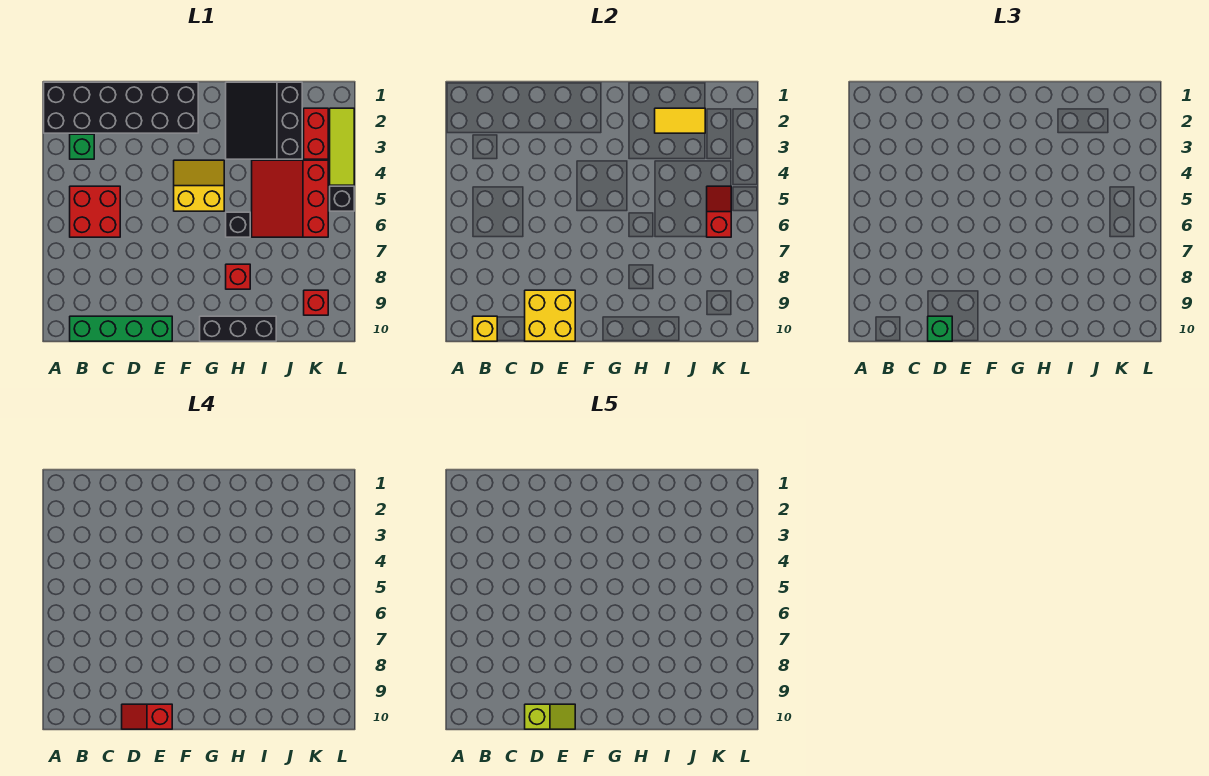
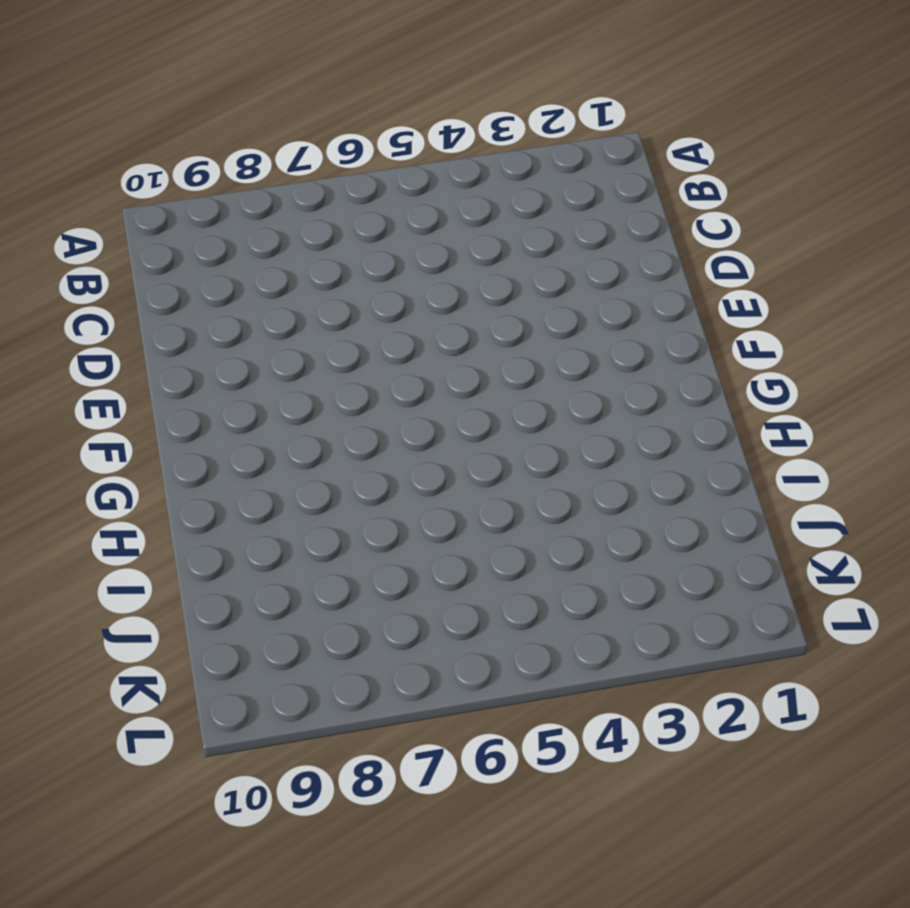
none -> black 2x6 brick [44,82,198,133]
none -> green 1x1 brick [70,134,94,159]
none -> red 2x2 brick [70,186,120,237]

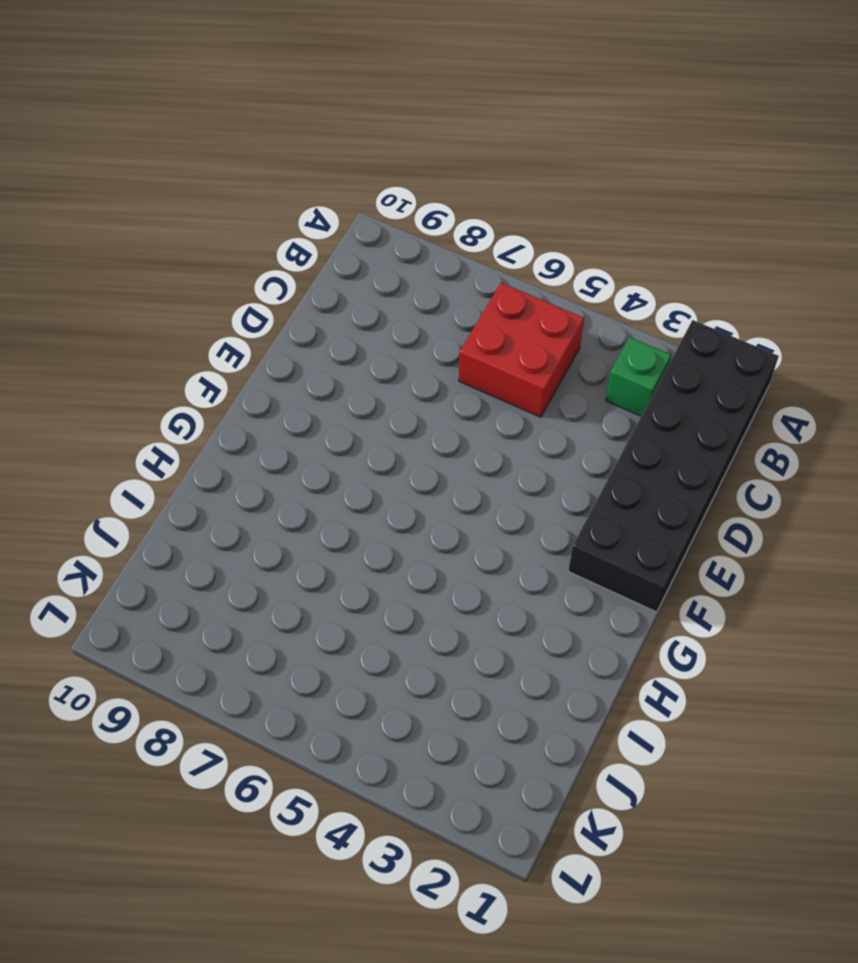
none -> green 1x4 brick [70,316,172,341]
none -> yellow 2x2 slope [174,160,224,211]
none -> black 1x3 brick [200,316,276,341]

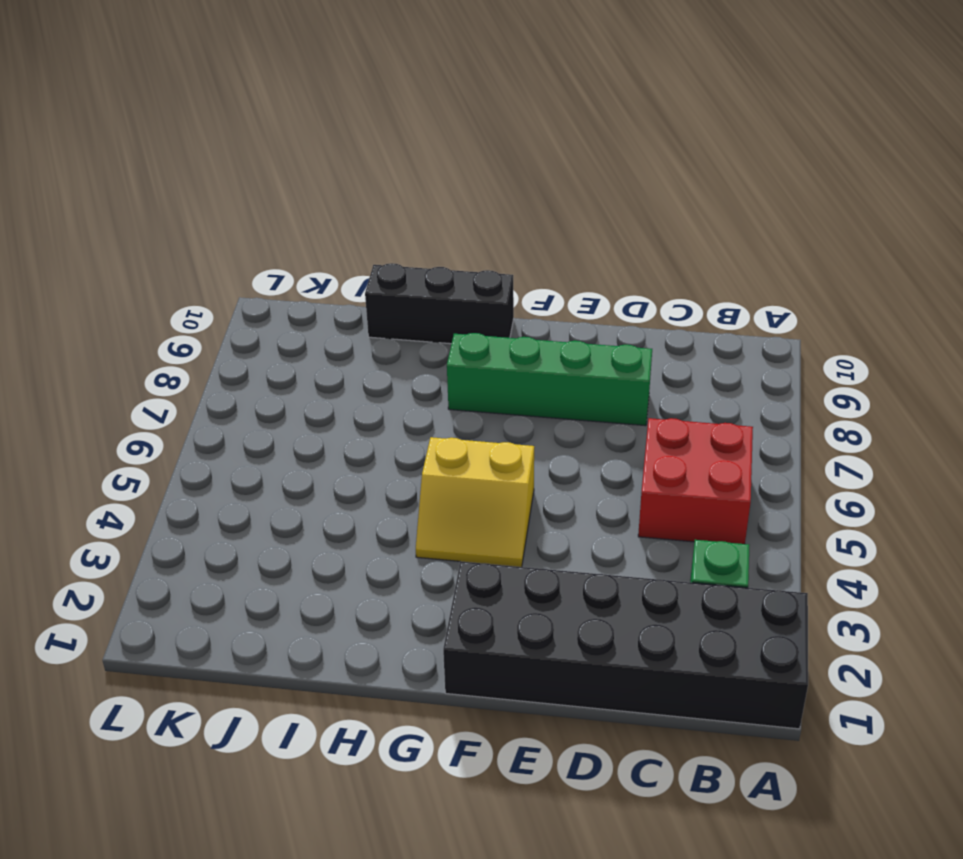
green 1x4 brick [447,333,652,426] -> green 1x4 brick moved to [70,316,172,341]
none -> black 3x3 slope [226,82,302,159]
none -> black 1x1 brick [226,212,250,237]
none -> red 1x1 brick [226,264,250,289]

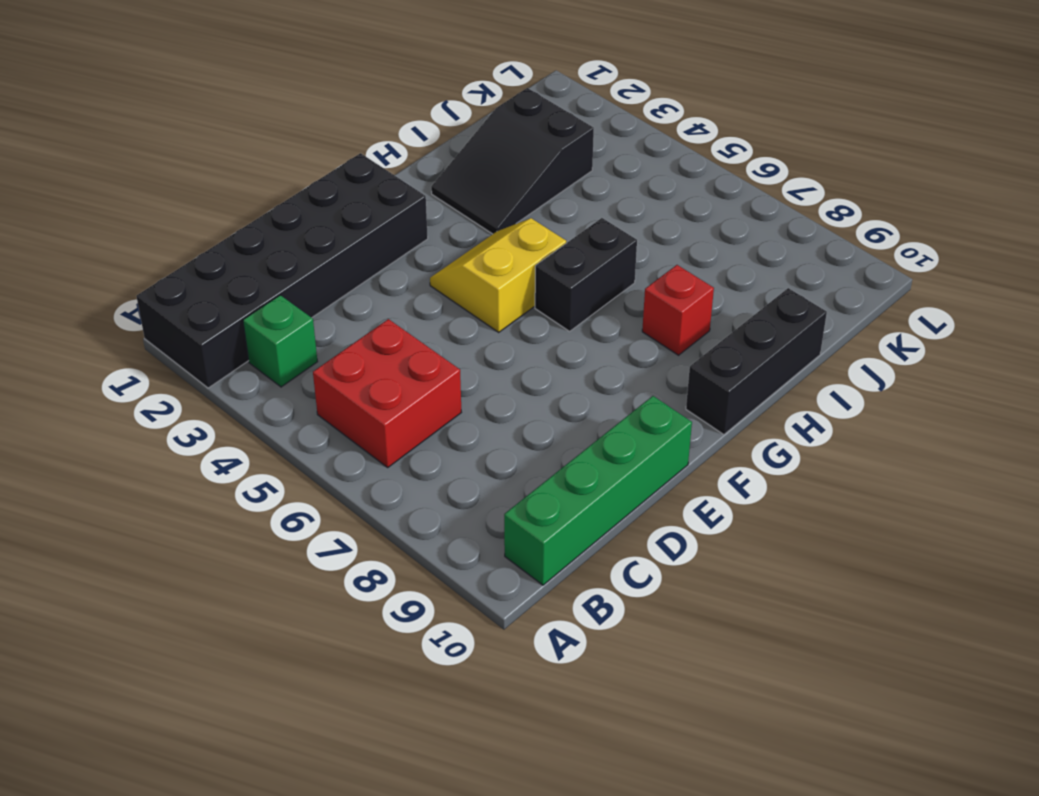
black 1x2 brick [535,218,637,331] -> black 1x1 brick [226,212,250,237]
black 2x3 slope [431,88,594,234] -> black 3x3 slope [226,82,302,159]
none -> red 3x3 slope [252,160,328,237]
none -> red 1x2 brick [304,108,328,159]
none -> red 1x1 brick [304,290,328,315]

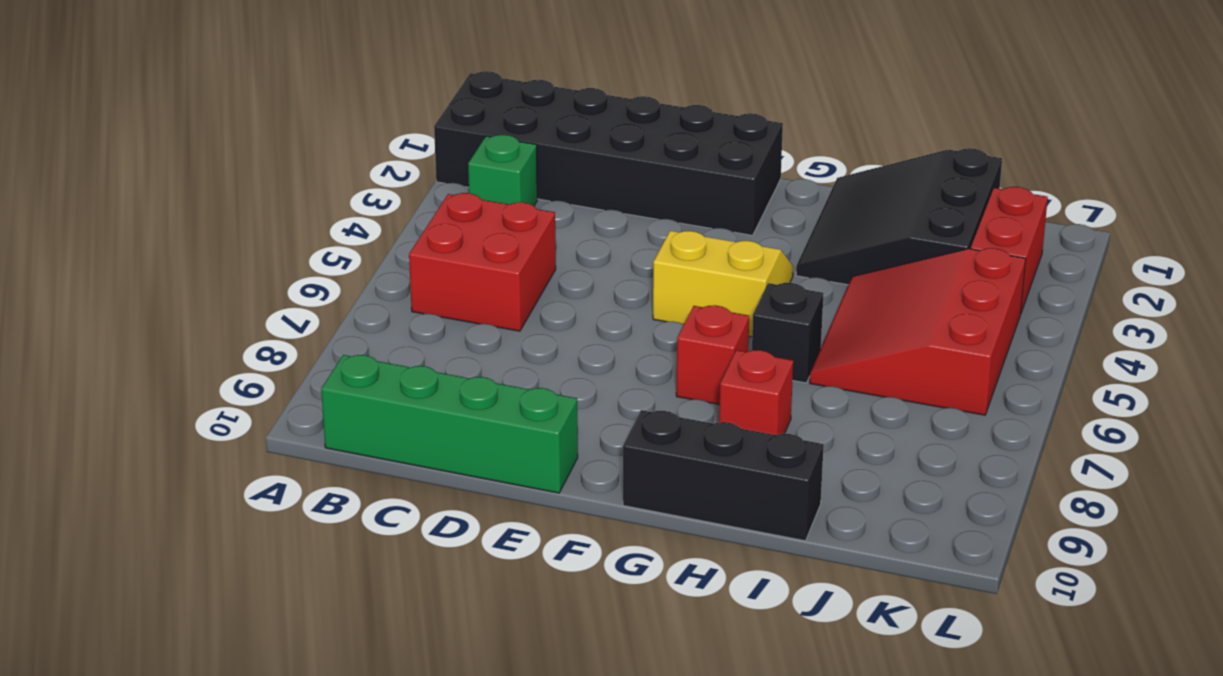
red 1x1 brick [676,305,749,405] -> red 1x1 brick moved to [304,290,328,315]
none -> lime 1x3 tile [330,108,354,185]
none -> black 1x1 brick [330,186,354,211]
none -> yellow 1x1 brick [473,316,497,341]

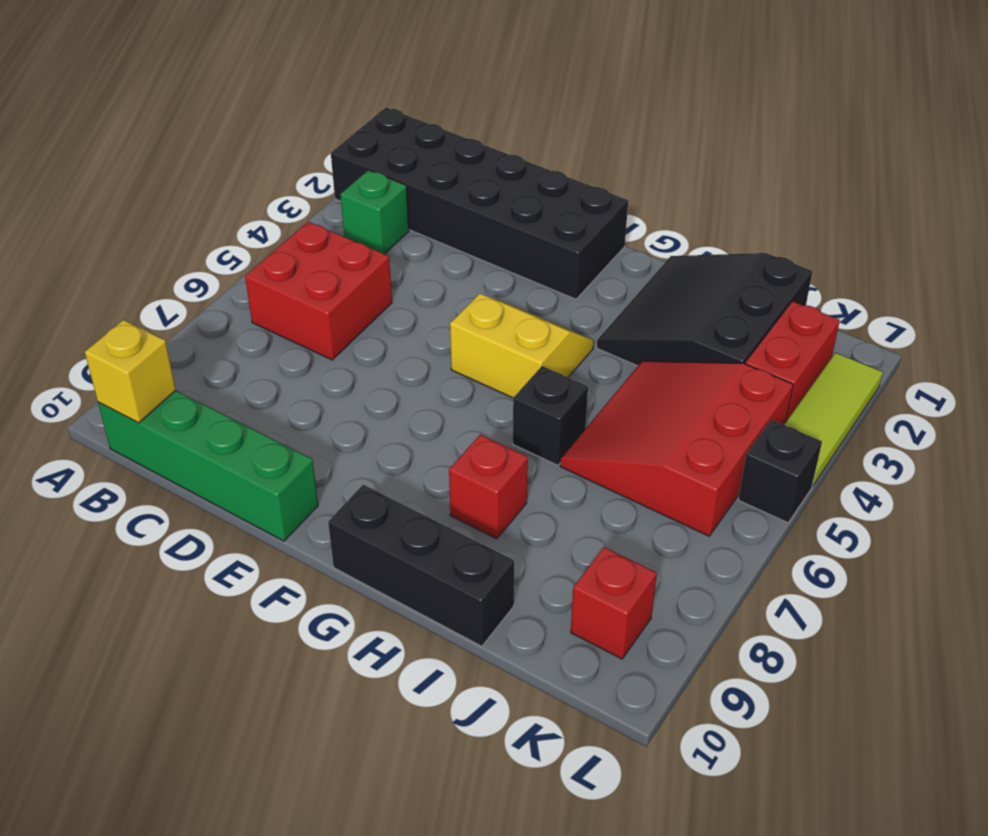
none -> yellow 2x2 brick [525,290,575,341]
none -> yellow 1x2 tile [655,108,705,133]
none -> red 1x2 slope [707,186,731,237]

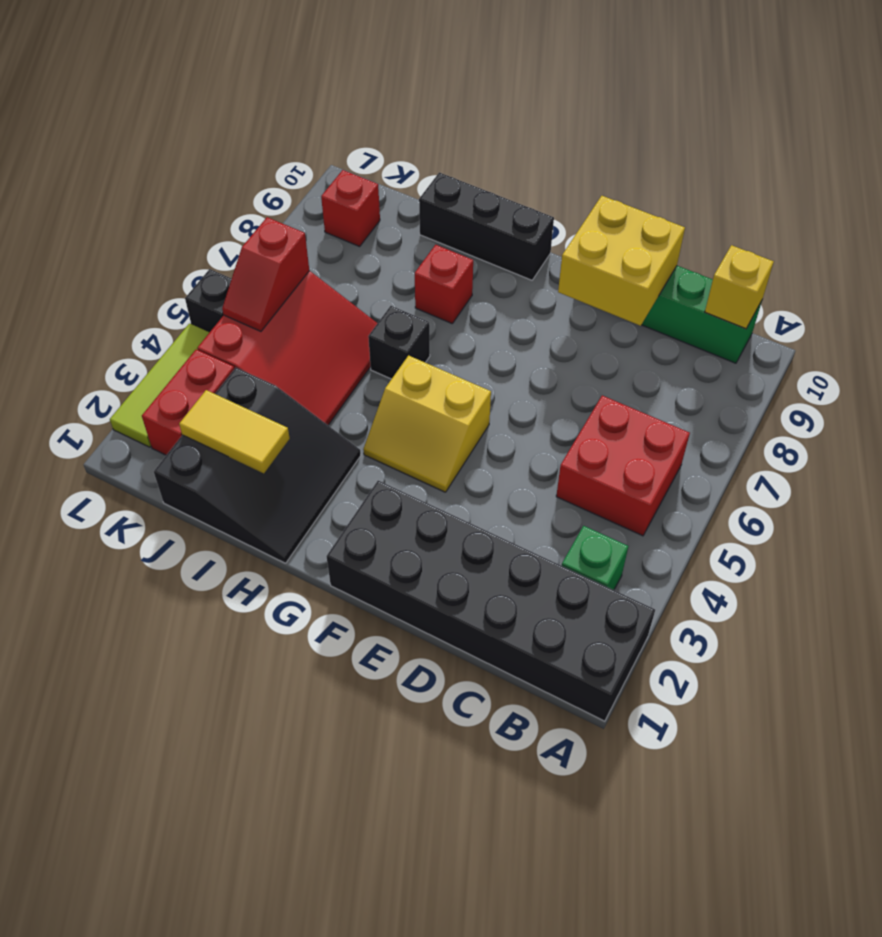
none -> green 1x1 brick [928,316,952,341]
none -> red 1x2 slope [122,704,172,729]
none -> lime 1x2 slope [525,704,575,729]

